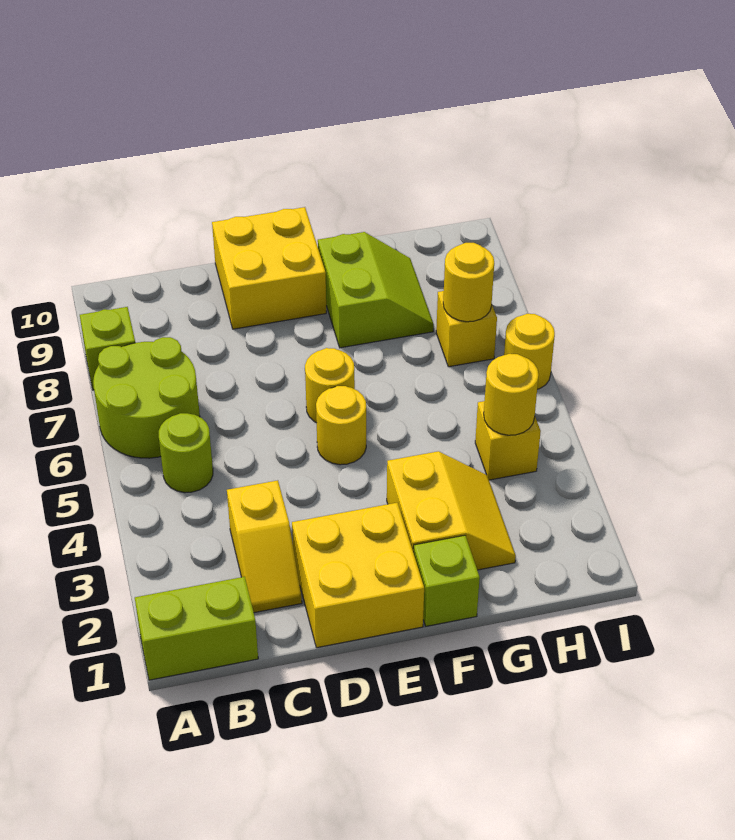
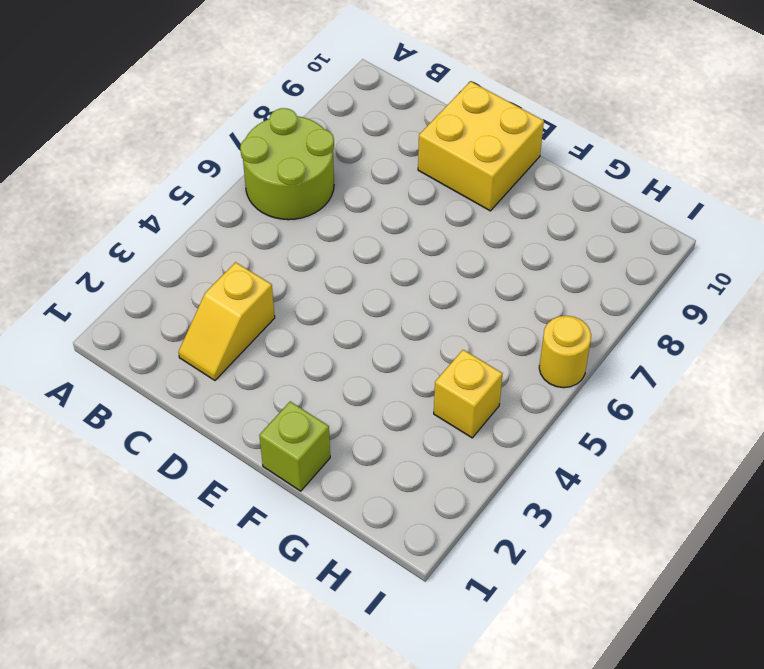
none -> lime 1x2 brick [135,577,258,680]
none -> lime 1x1 brick [80,307,135,390]
none -> lime 1x1 round brick [159,413,213,493]

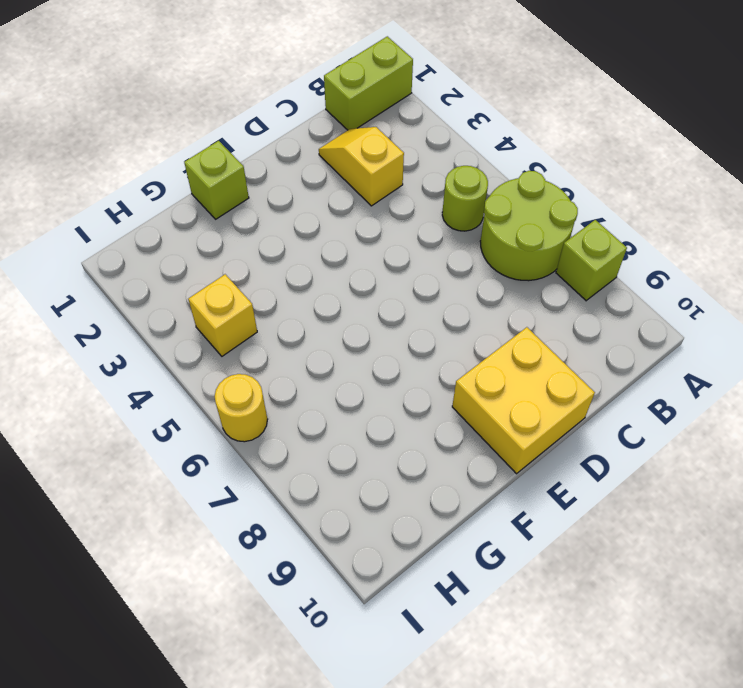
none -> yellow 2x2 brick [292,503,424,648]
none -> yellow 1x1 round brick [316,386,366,465]
none -> yellow 1x1 round brick [305,348,355,423]

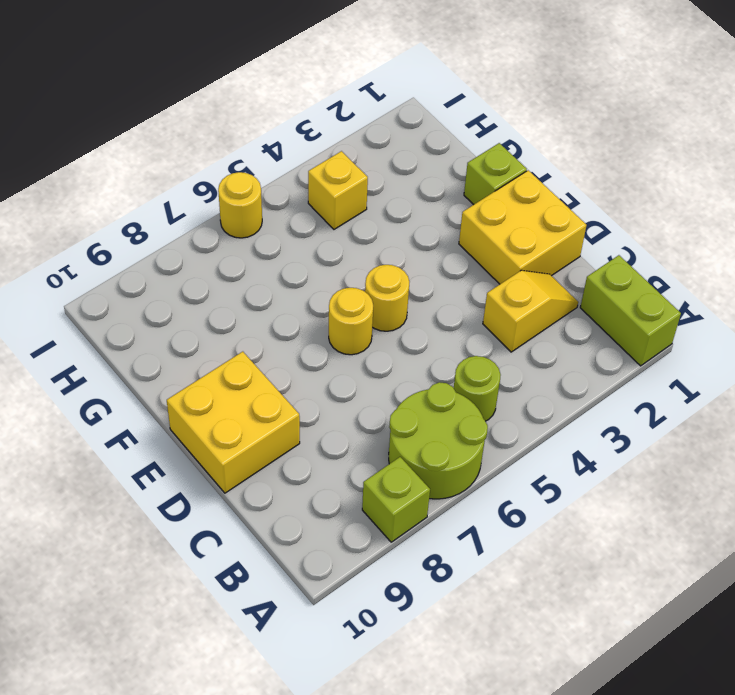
none -> yellow 2x2 slope [387,451,516,570]
none -> lime 2x2 slope [318,232,434,348]
none -> yellow 1x1 brick [436,291,497,367]

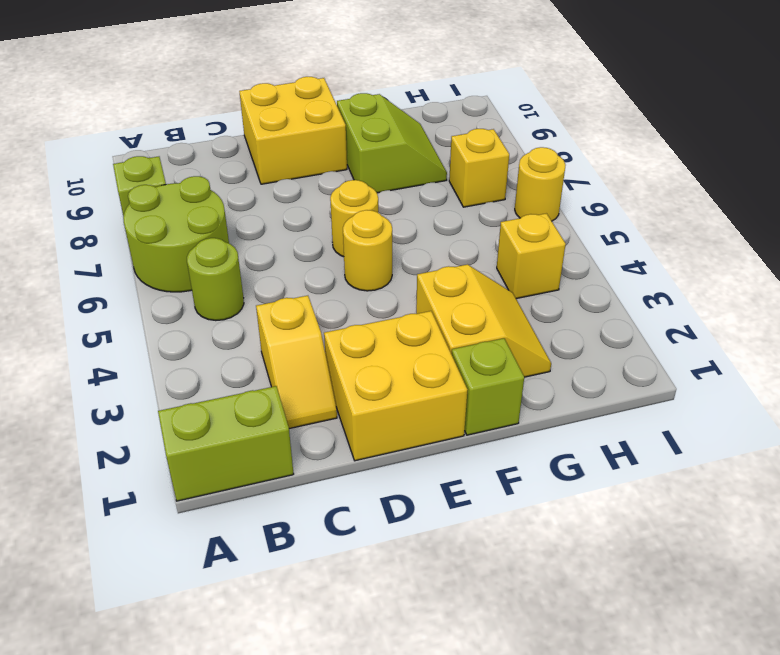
none -> yellow 1x1 round brick [484,354,539,435]
none -> yellow 1x1 round brick [443,243,494,322]

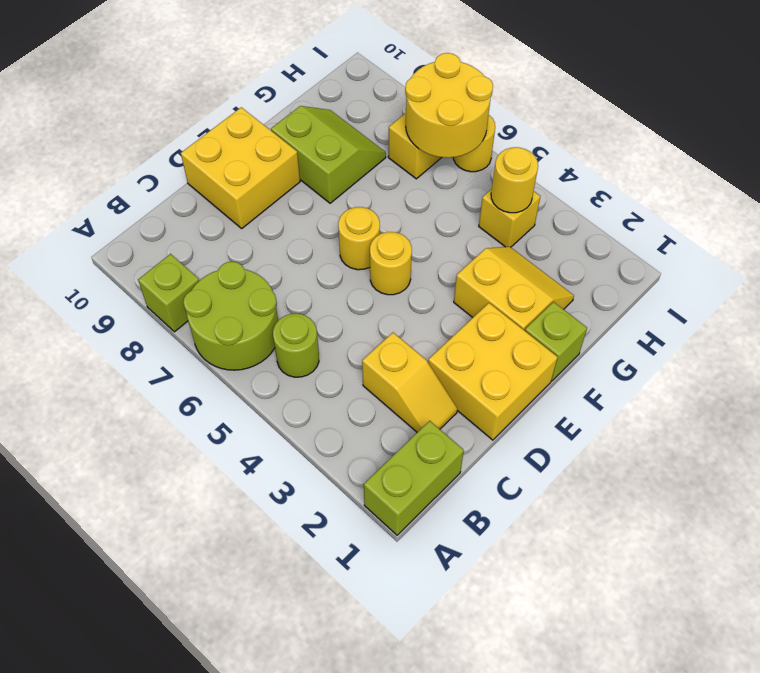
yellow 2x2 round brick [405,53,493,158] -> yellow 1x1 round brick [443,243,494,322]

